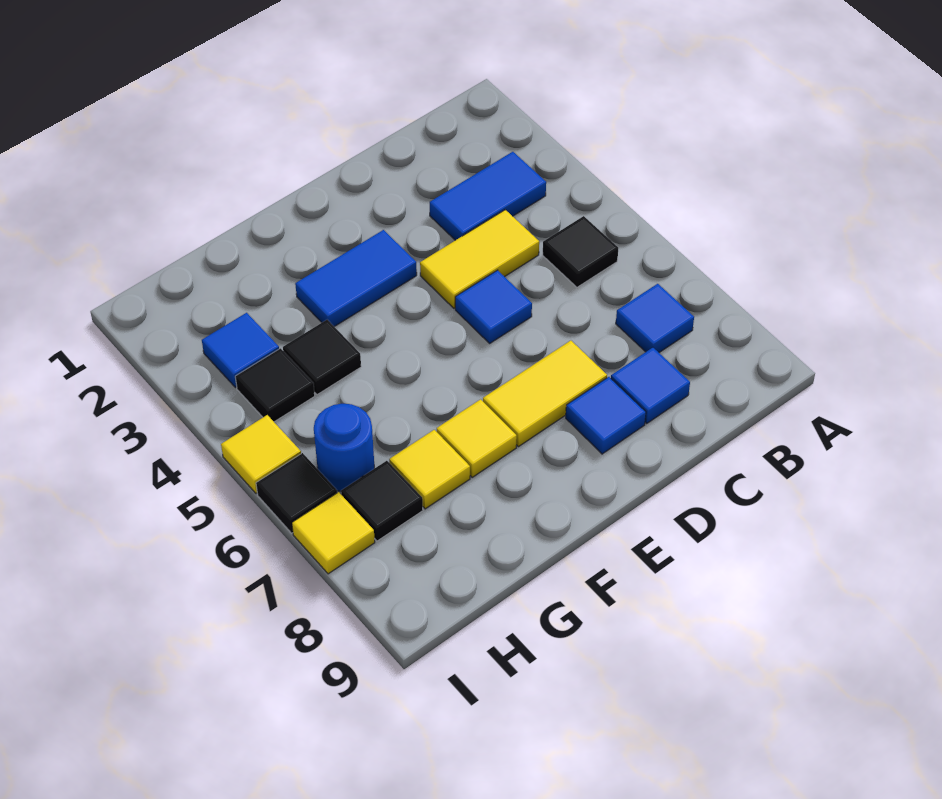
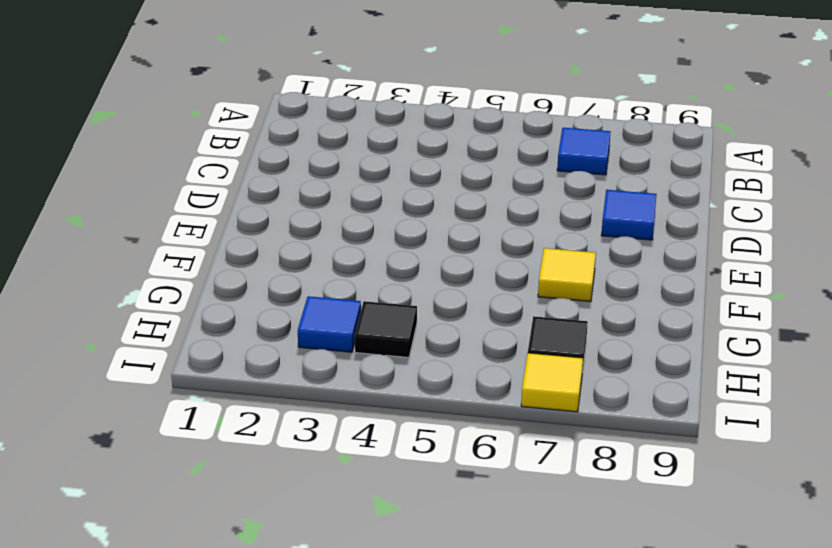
none -> blue 1x2 tile [430,152,546,240]
none -> black 1x1 tile [543,216,618,287]
none -> yellow 1x2 tile [420,210,539,308]

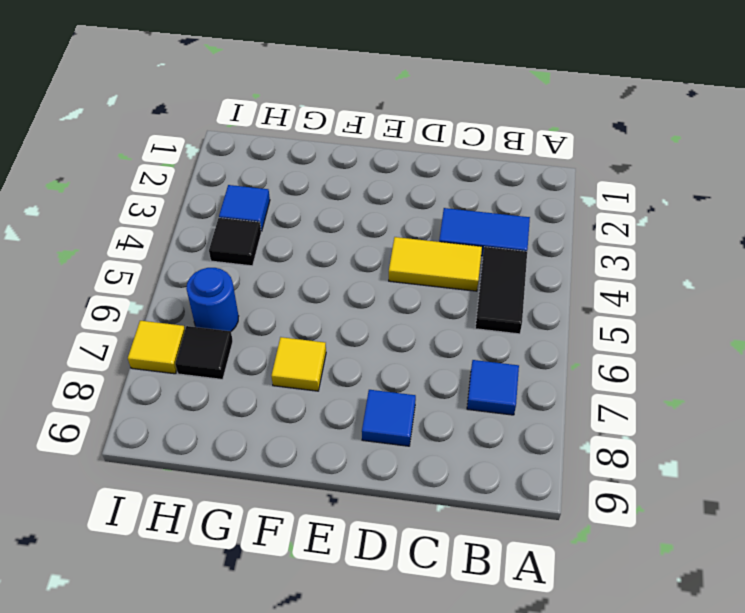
black 1x2 tile [475,247,527,334] -> black 1x1 tile [543,216,618,287]
none -> blue 1x1 tile [611,348,690,423]
none -> blue 1x1 tile [455,270,532,343]
none -> yellow 1x2 tile [483,341,607,447]

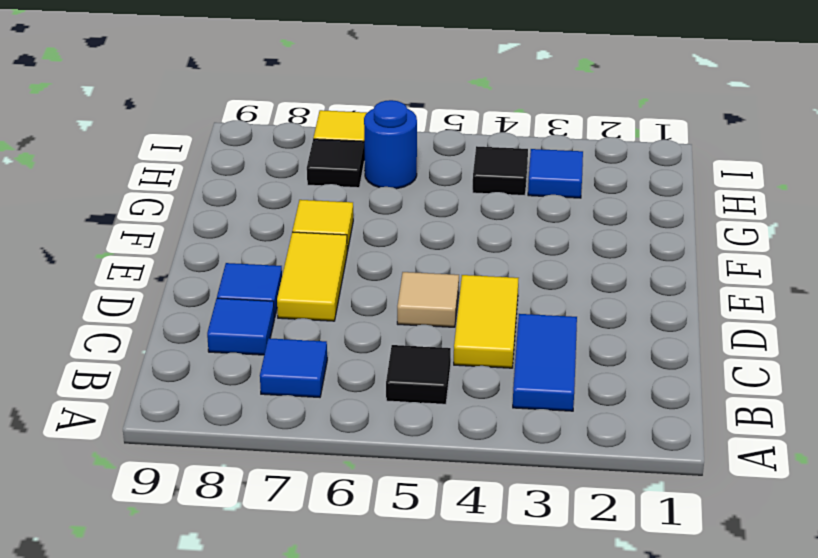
tan 1x1 tile [397,272,459,327] -> blue 1x1 tile [455,270,532,343]
none -> blue 1x2 tile [295,230,417,327]
none -> black 1x1 tile [283,320,361,395]
none -> yellow 1x1 tile [389,430,470,509]

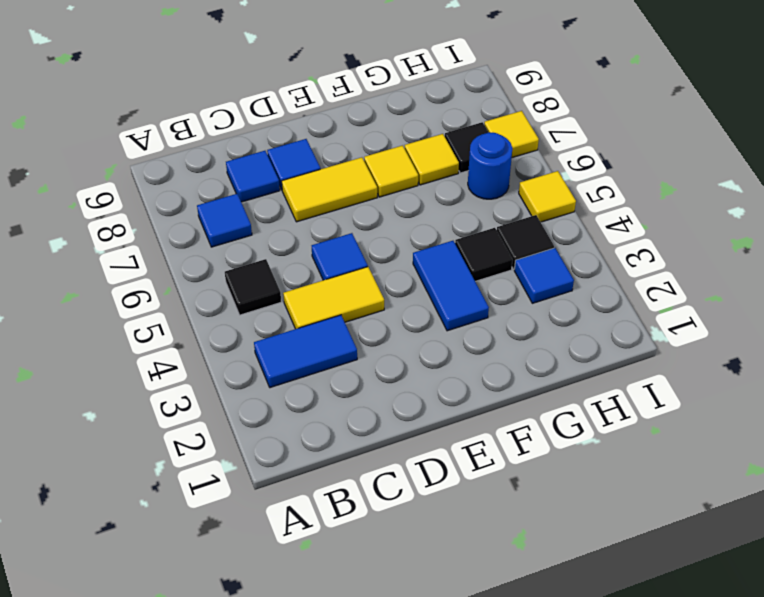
blue 1x2 tile [413,241,489,331] -> blue 1x2 tile turned to [295,230,417,327]
none -> black 1x1 tile [256,453,337,533]

